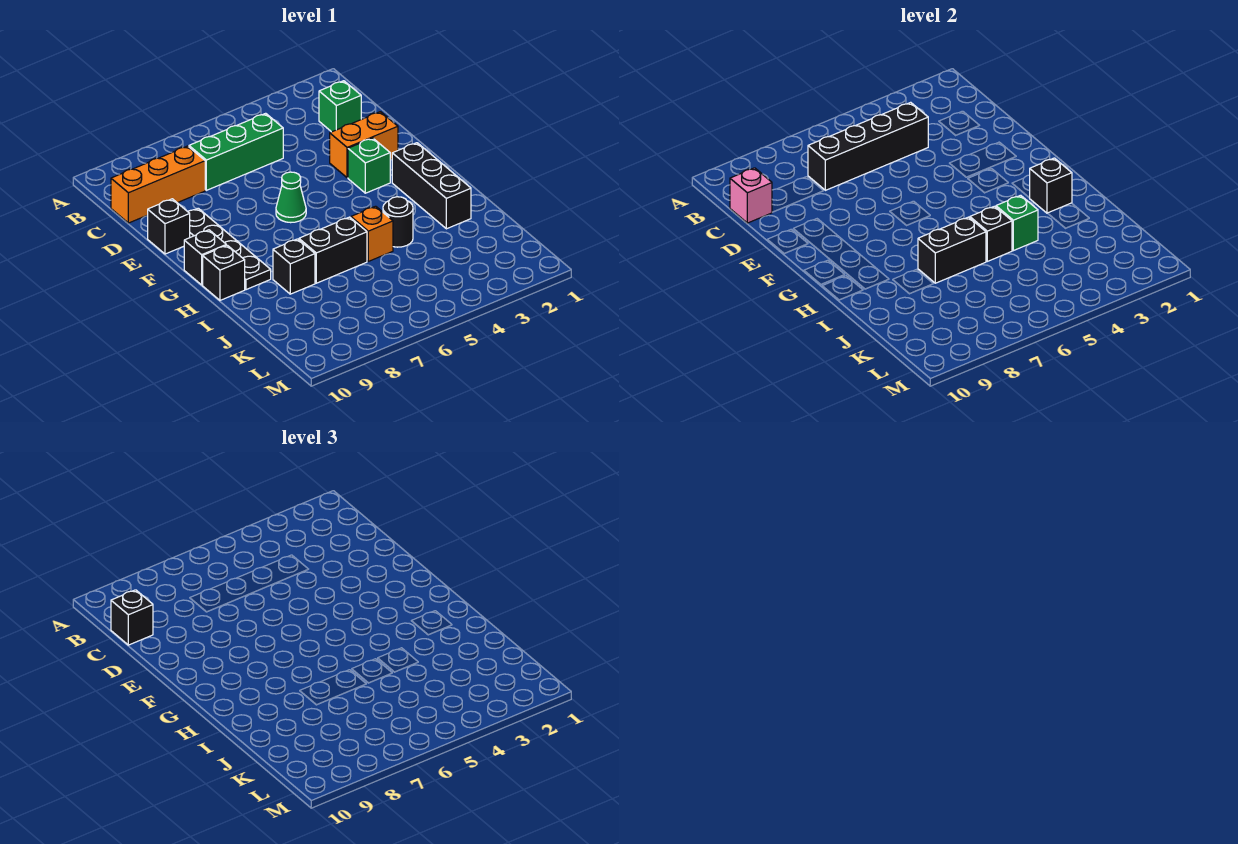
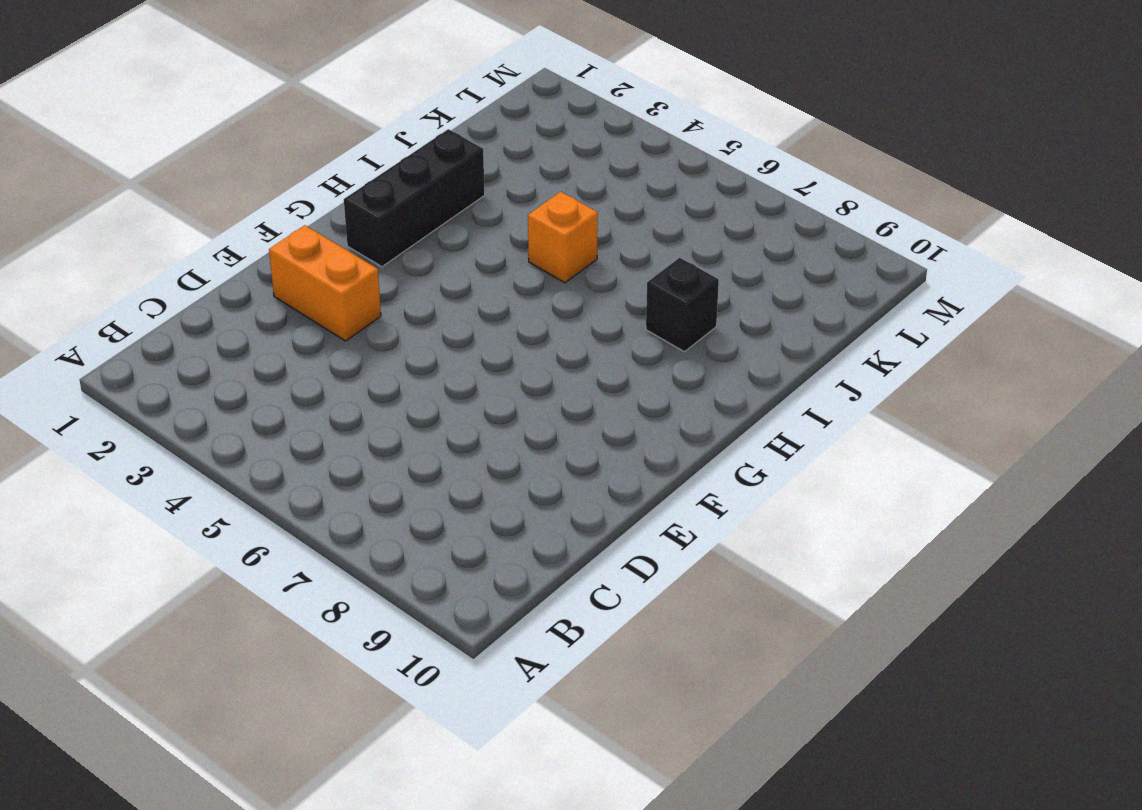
none -> green 1x1 brick [319,81,361,132]
none -> green 1x3 brick [189,113,283,190]
none -> orange 1x3 brick [111,146,205,223]

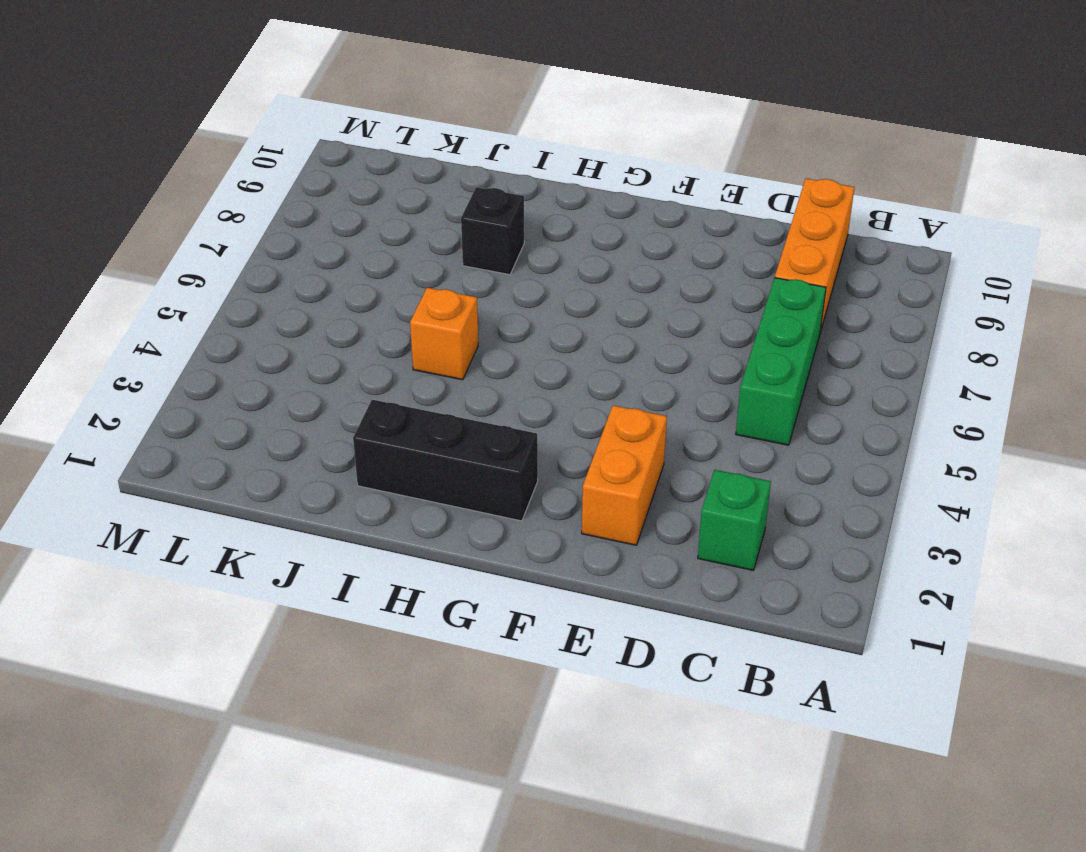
none -> black 1x4 plate [188,208,271,290]
none -> black 1x1 brick [148,199,190,254]
none -> green 1x1 brick [348,138,390,193]

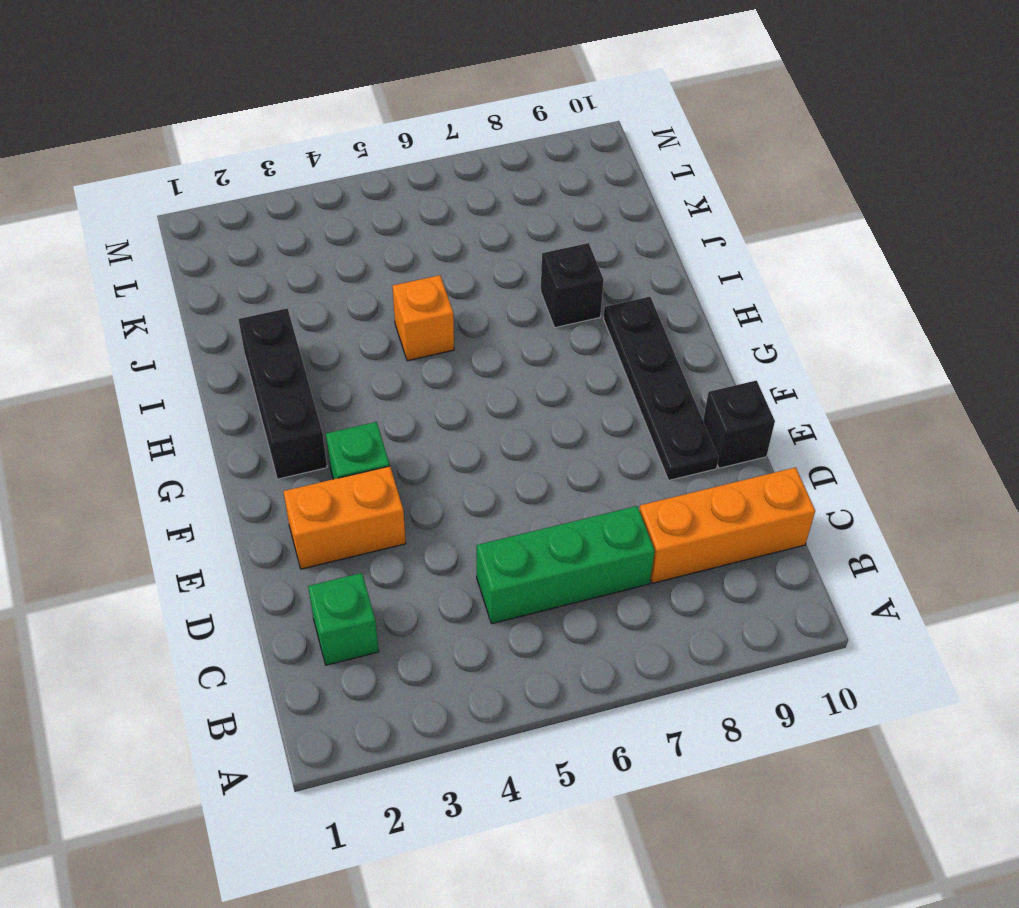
none -> green 1x1 cone [276,172,306,223]
none -> black 1x1 brick [184,230,226,285]
none -> black 1x1 brick [203,245,245,300]

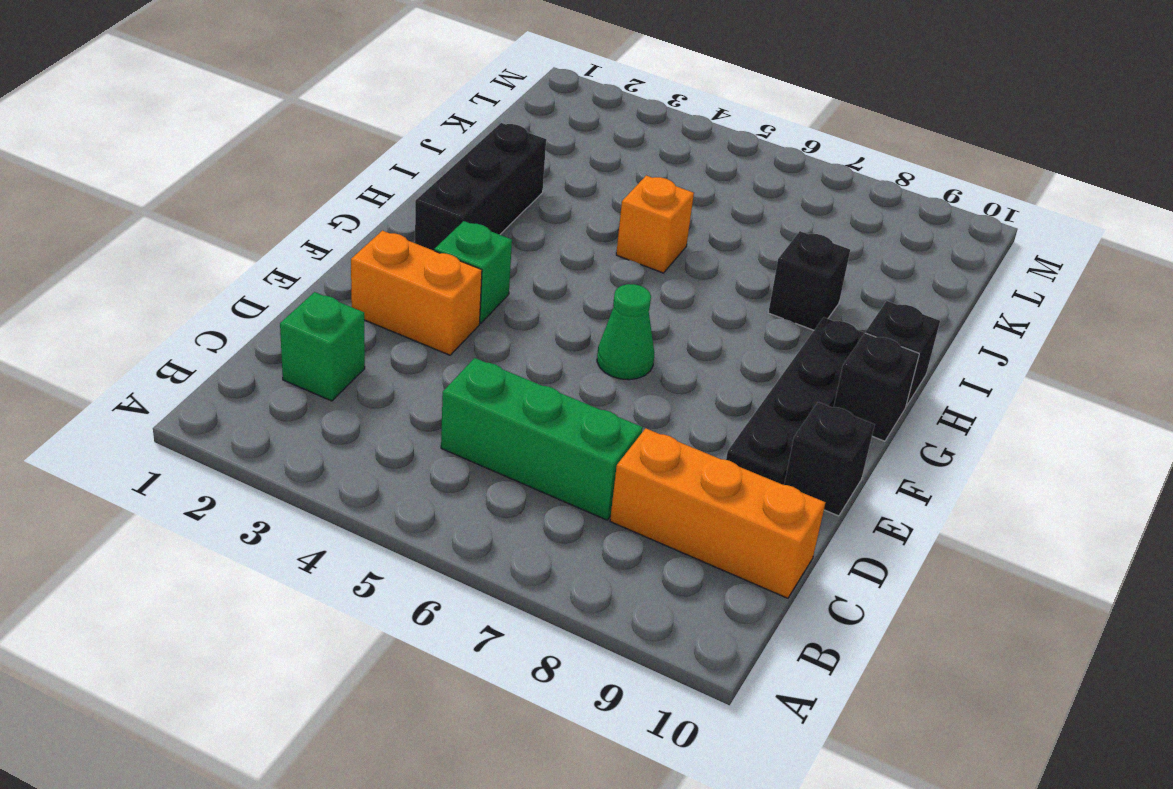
none -> black 1x1 round brick [383,197,413,247]
none -> black 1x2 brick [299,217,367,283]
none -> black 1x4 brick [808,102,928,190]

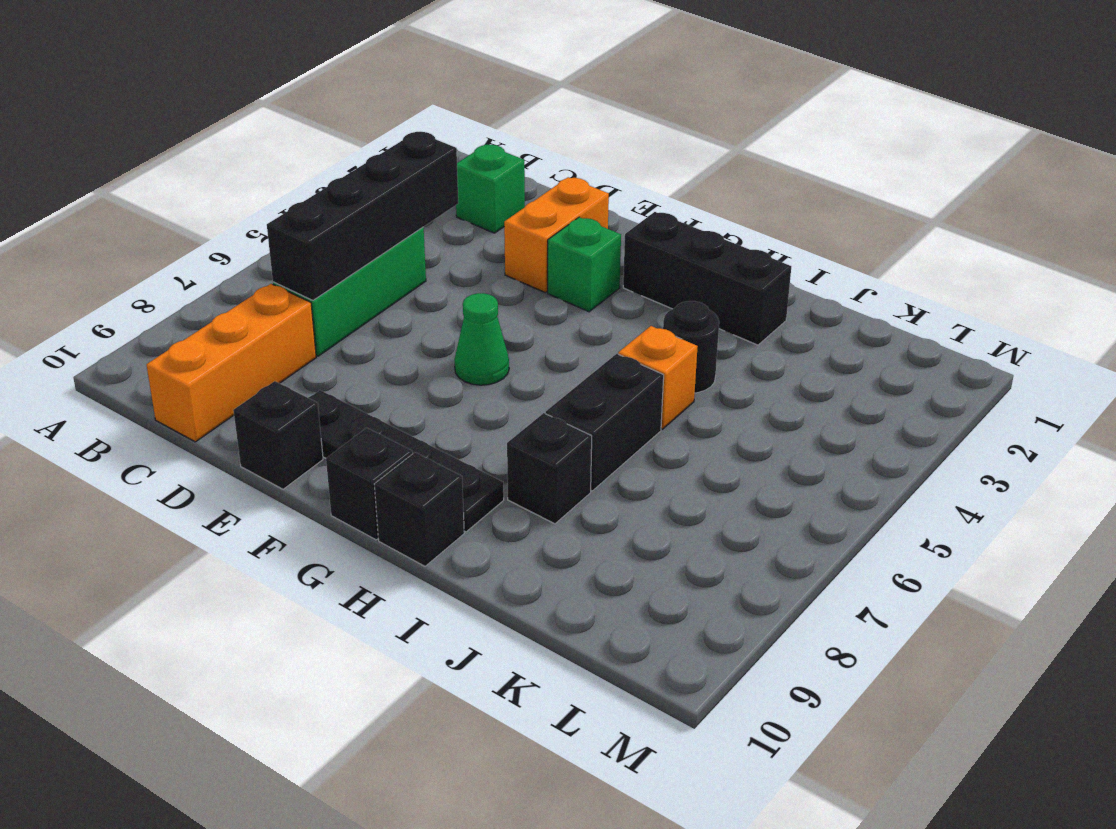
none -> pink 1x1 brick [730,168,772,223]
none -> black 1x1 brick [1030,158,1072,213]
none -> green 1x1 brick [996,195,1038,251]

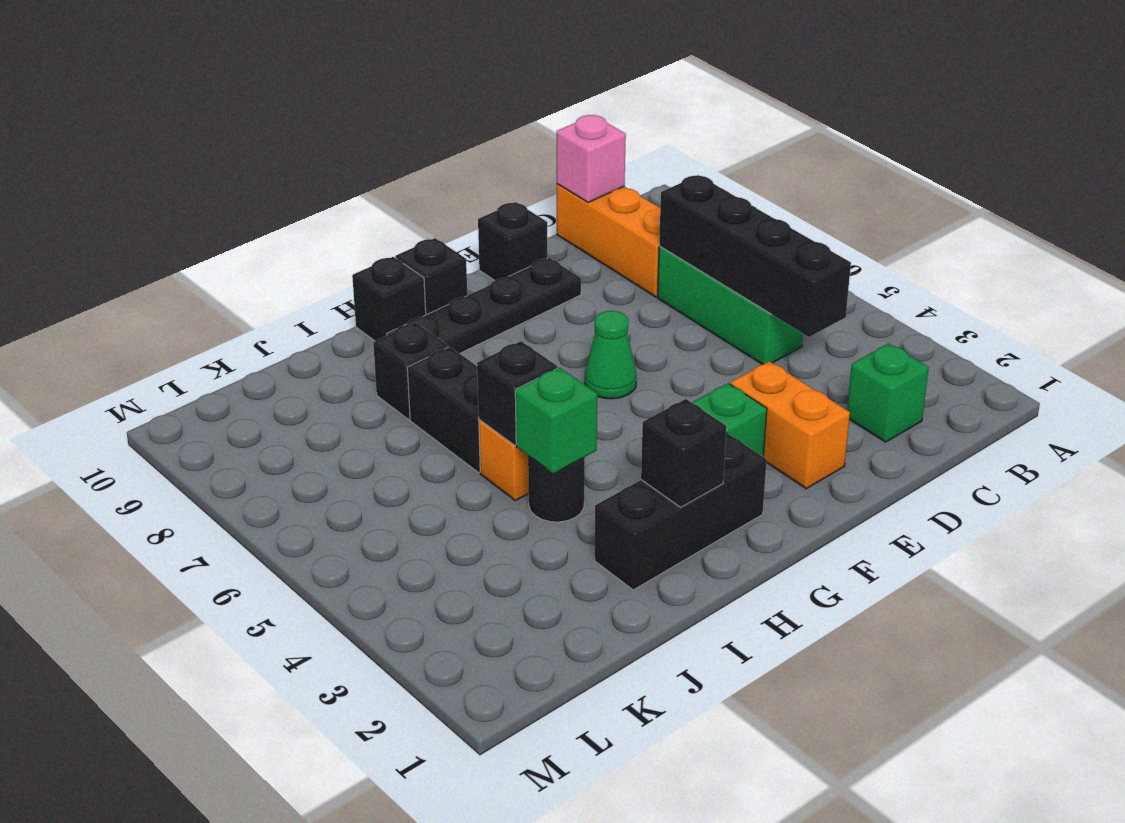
none -> black 1x2 brick [918,217,986,283]
none -> black 1x1 brick [111,590,153,645]

